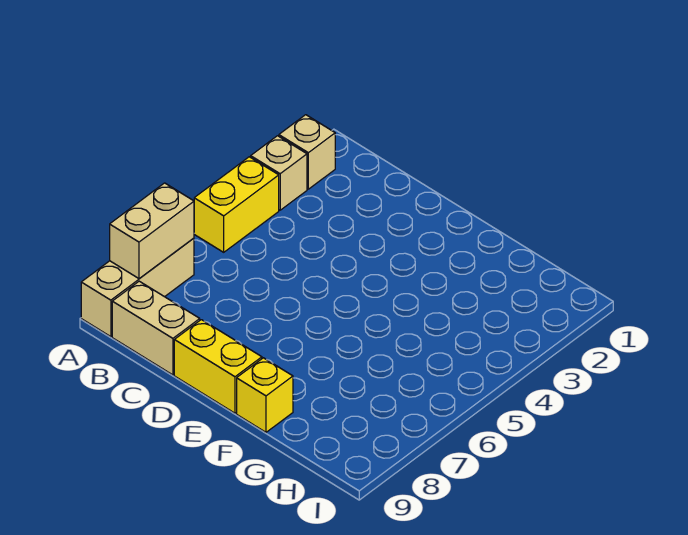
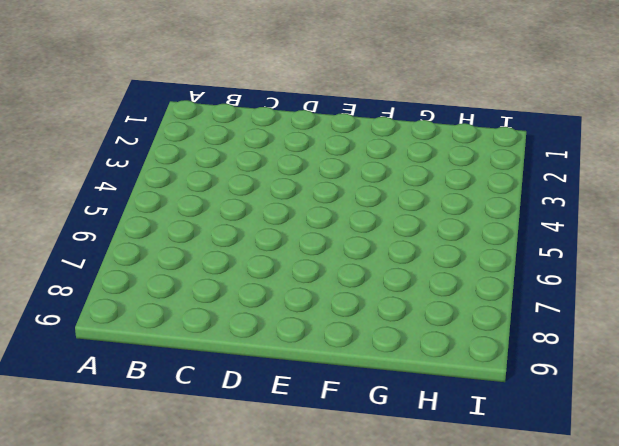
none -> tan 1x1 brick [279,115,335,189]
none -> tan 1x1 brick [251,136,307,210]

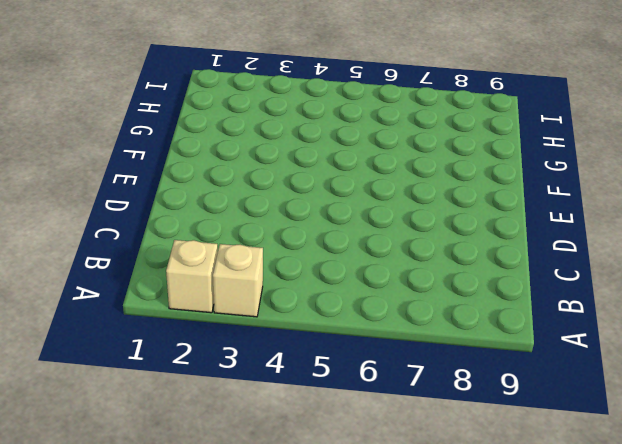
none -> yellow 1x2 brick [194,157,279,252]
none -> tan 1x3 brick [81,238,194,337]

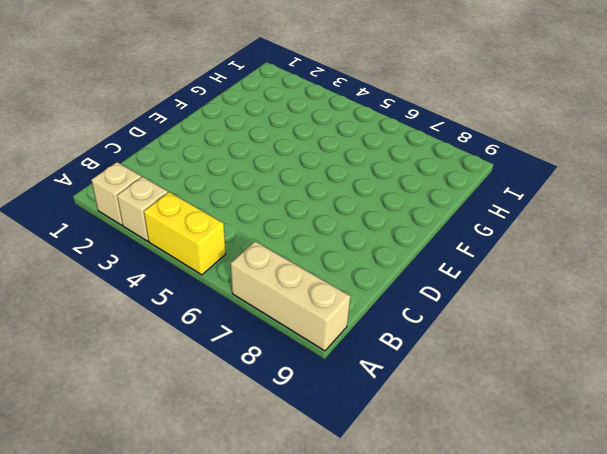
none -> tan 1x2 brick [112,281,200,375]
none -> yellow 1x2 brick [174,320,262,413]

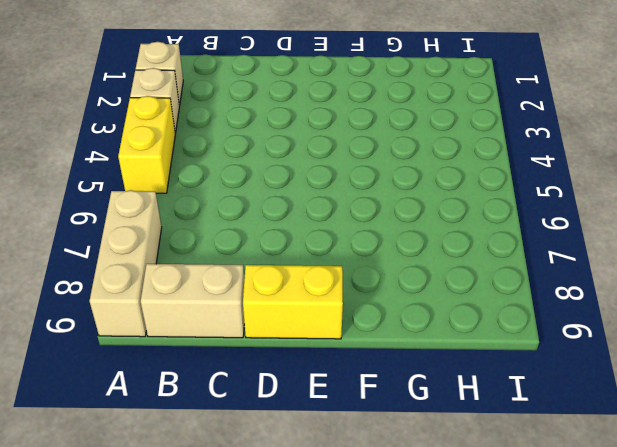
none -> yellow 1x1 brick [237,358,293,432]
none -> tan 1x2 brick [110,183,194,279]

